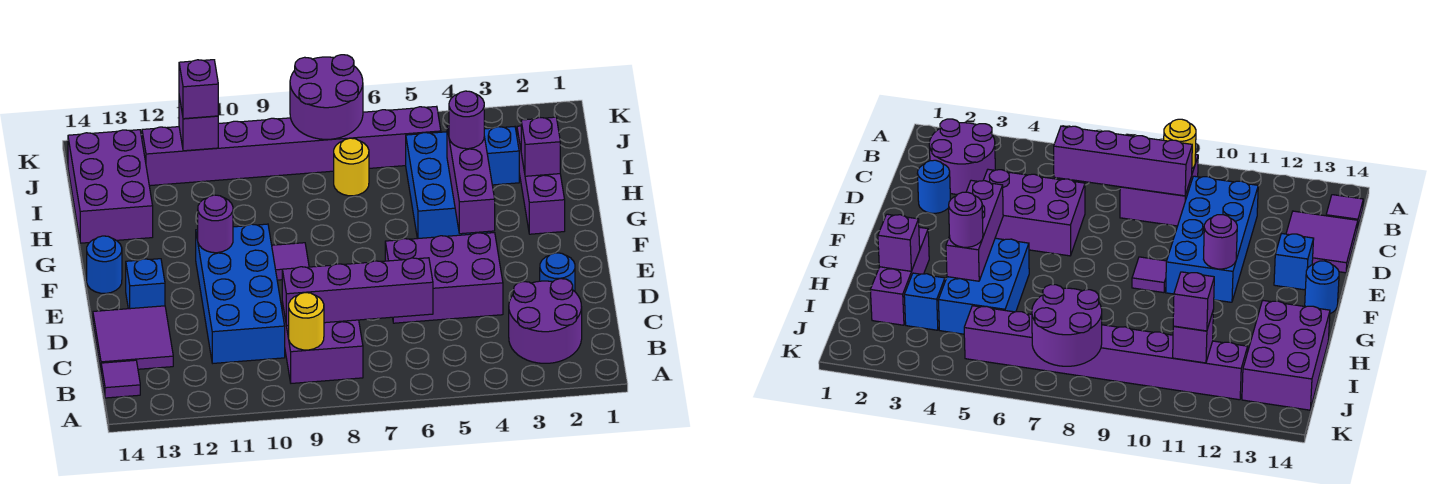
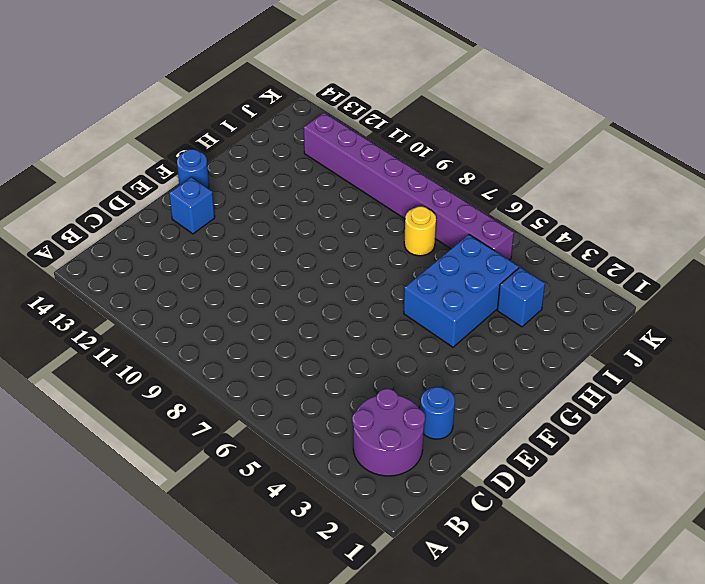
none -> purple 2x2 brick [282,302,363,383]
none -> purple 1x1 tile [101,360,140,398]
none -> blue 2x4 brick [196,224,285,363]

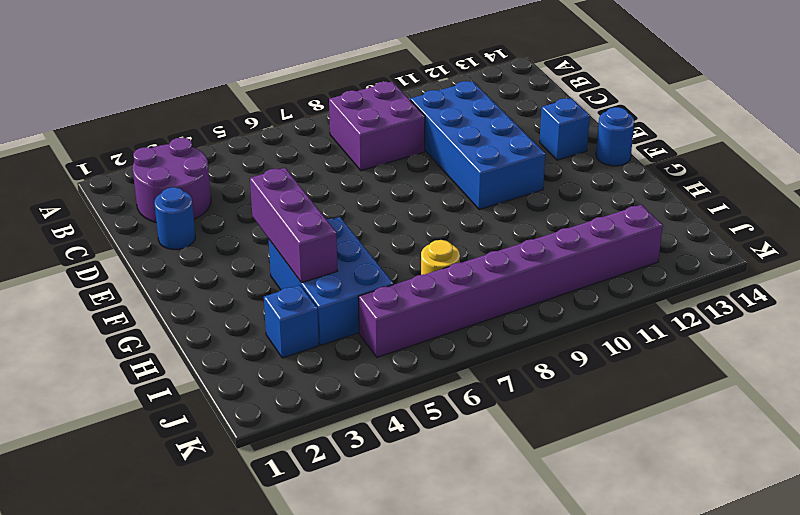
none -> purple 1x1 tile [101,360,140,398]
none -> purple 2x2 tile [93,306,173,369]
none -> purple 2x3 brick [385,233,503,323]

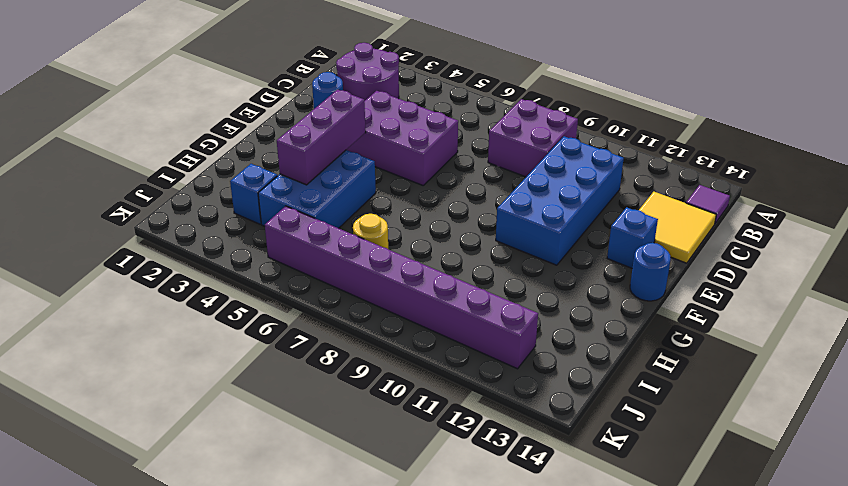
yellow 2x2 tile [639,192,716,263] -> purple 2x2 tile [93,306,173,369]
none -> purple 1x1 tile [272,243,309,280]
none -> purple 1x3 brick [517,126,565,234]
none -> purple 2x3 brick [68,130,153,243]

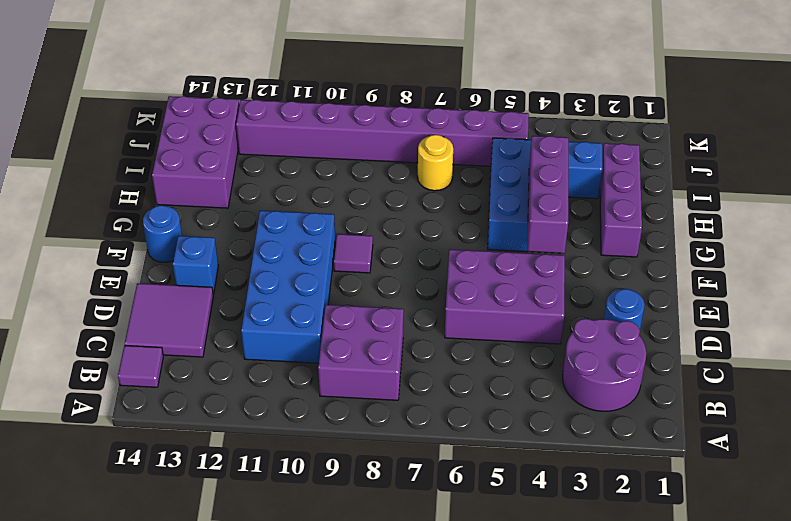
none -> yellow 1x1 round brick [289,292,324,350]
none -> purple 1x4 brick [282,258,433,326]
none -> purple 1x1 round brick [198,195,233,253]

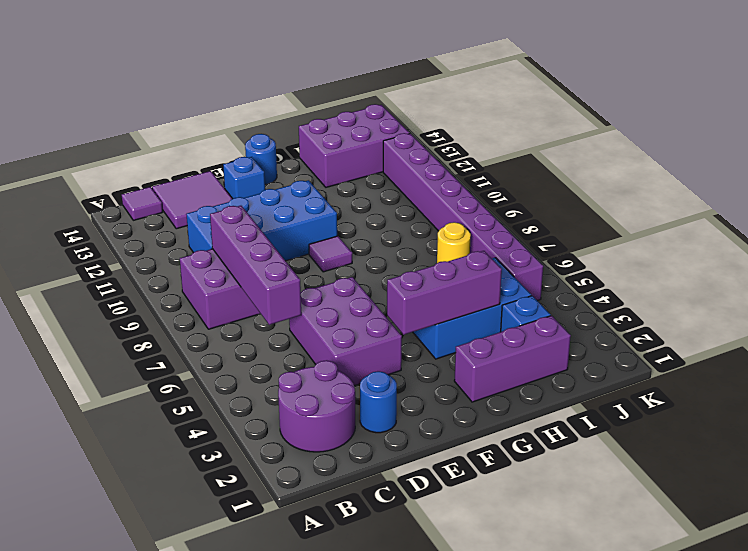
none -> yellow 1x1 round brick [289,292,324,350]
none -> purple 1x1 round brick [198,195,233,253]
none -> purple 1x1 brick [521,117,560,176]

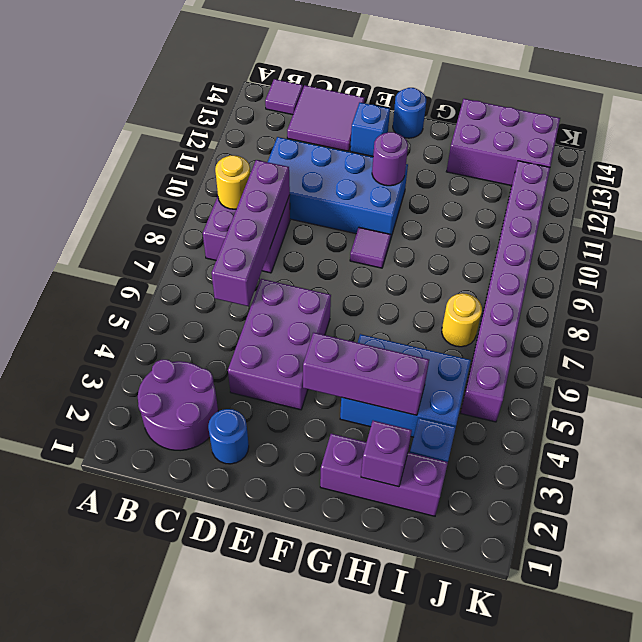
none -> purple 2x2 round brick [290,55,363,139]
none -> purple 1x1 brick [179,97,218,151]
none -> purple 1x1 round brick [449,91,484,149]

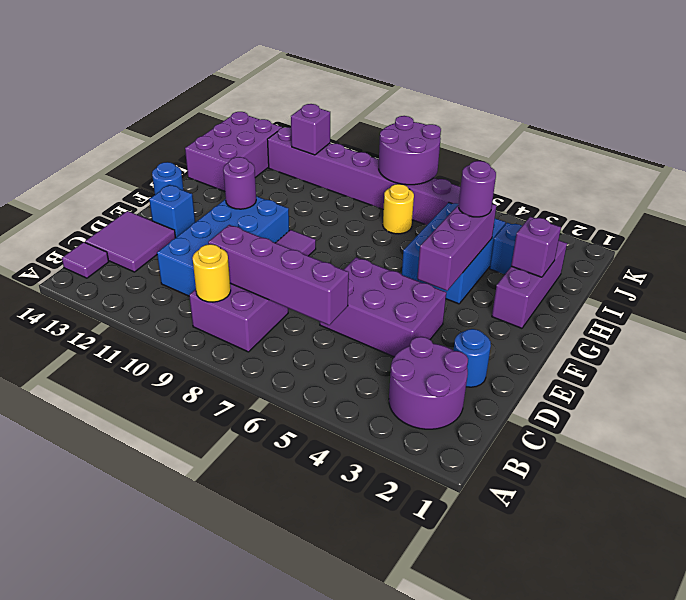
none -> purple 1x1 brick [179,60,218,119]

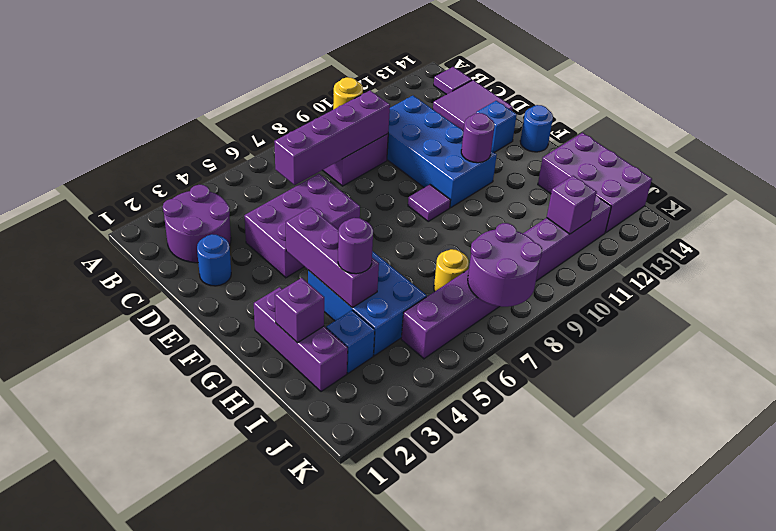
none -> purple 1x1 brick [179,60,218,119]

